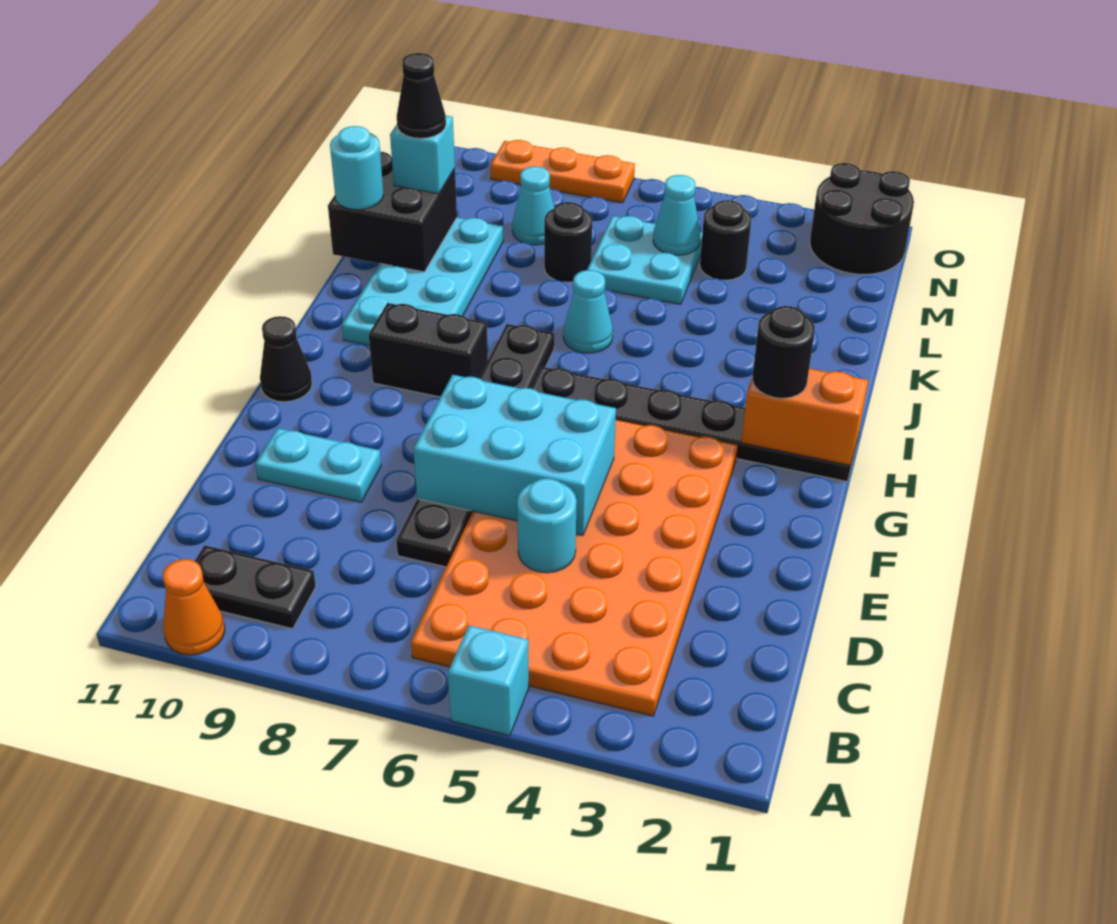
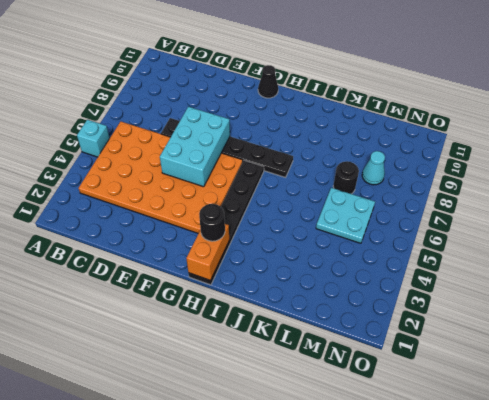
none -> orange 1x1 cone [163,559,225,655]
none -> black 1x2 plate [195,545,316,629]
none -> cyan 1x2 plate [256,428,381,502]

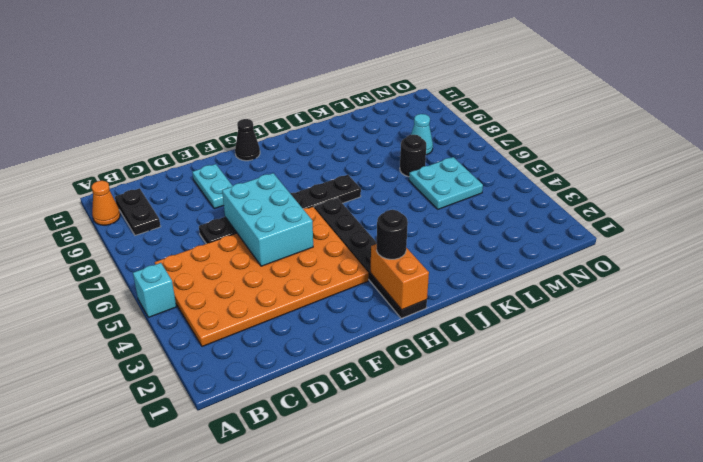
none -> black 1x2 brick [369,303,488,397]
none -> cyan 2x4 plate [342,217,503,346]
none -> cyan 1x1 cone [563,270,613,353]

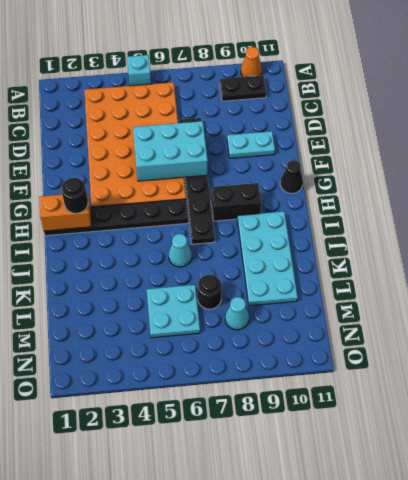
none -> black 1x1 round brick [700,200,751,280]
none -> black 2x2 round brick [810,163,914,274]
none -> orange 1x3 plate [491,140,635,203]

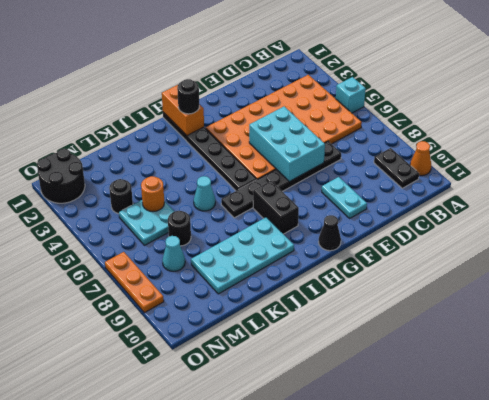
orange 1x1 round brick [141,176,164,211] -> none
none -> cyan 1x1 round brick [517,478,577,573]
none -> black 2x2 brick [328,152,457,272]
none -> cyan 1x1 cone [653,175,700,255]

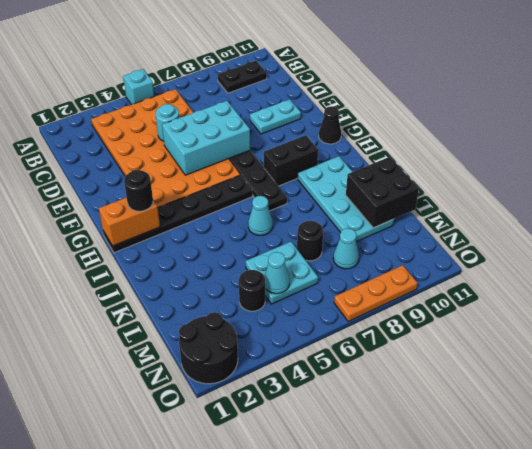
none -> orange 1x1 cone [163,559,225,655]
none -> cyan 1x1 round brick [330,126,384,210]
none -> cyan 1x1 brick [390,116,455,194]

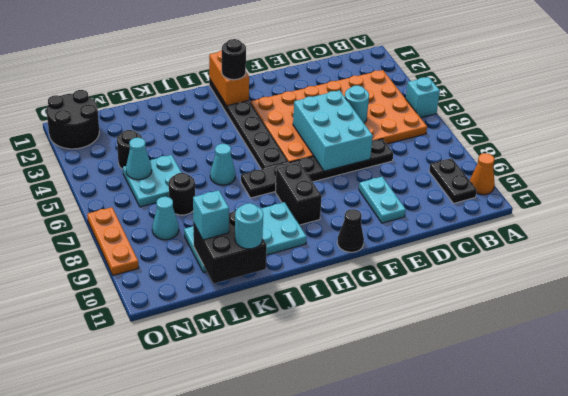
none -> black 1x1 cone [397,53,446,138]

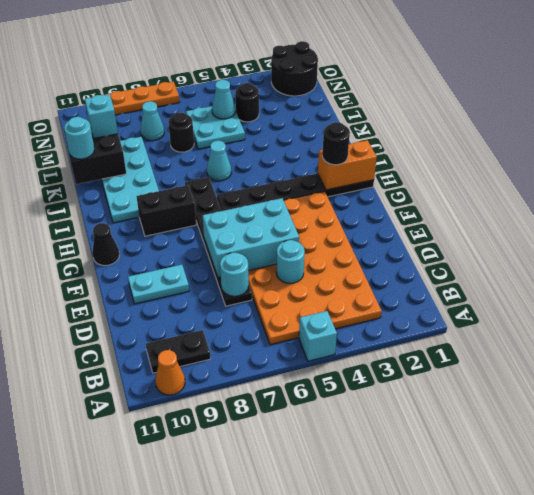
cyan 1x1 round brick [220,253,249,296] -> none
none -> black 1x1 cone [397,53,446,138]

